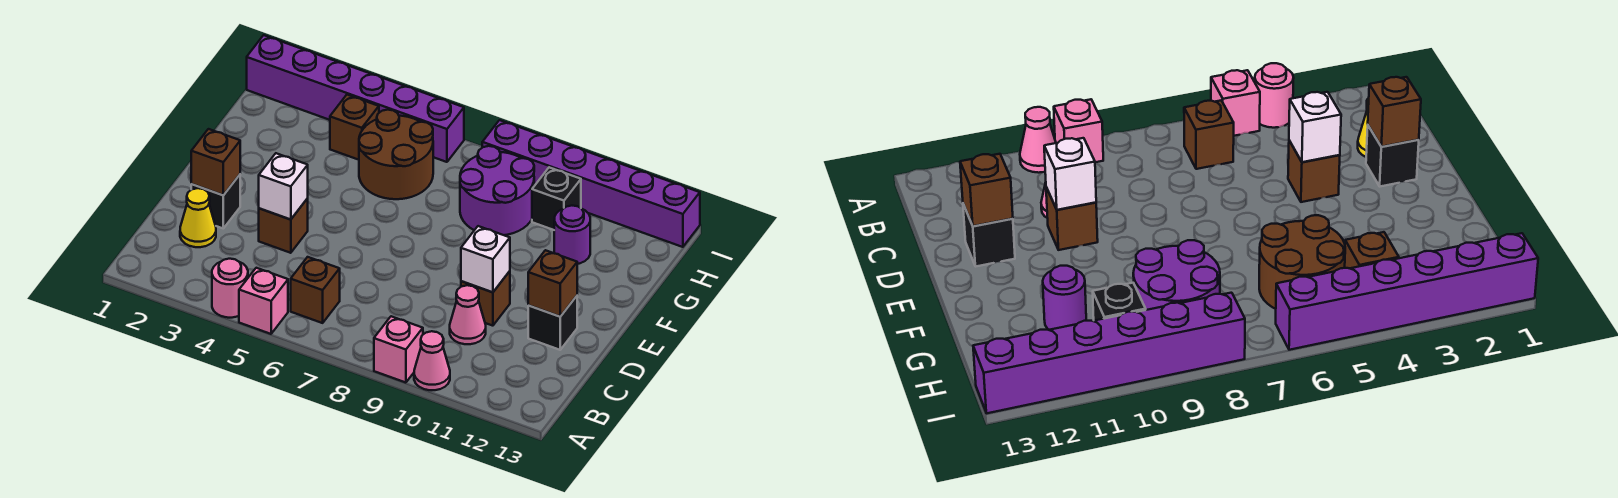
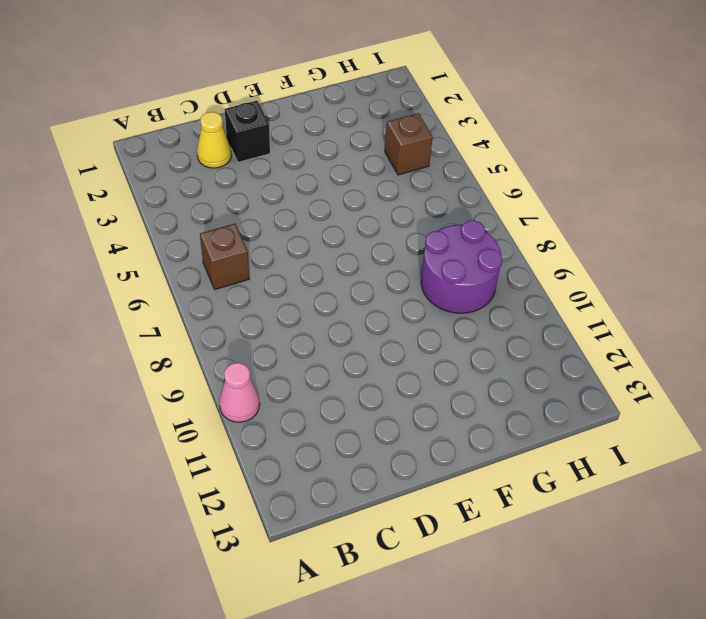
none -> pink 1x1 round brick [212,259,248,318]
none -> pink 1x1 brick [239,268,288,334]
none -> pink 1x1 brick [374,316,423,383]

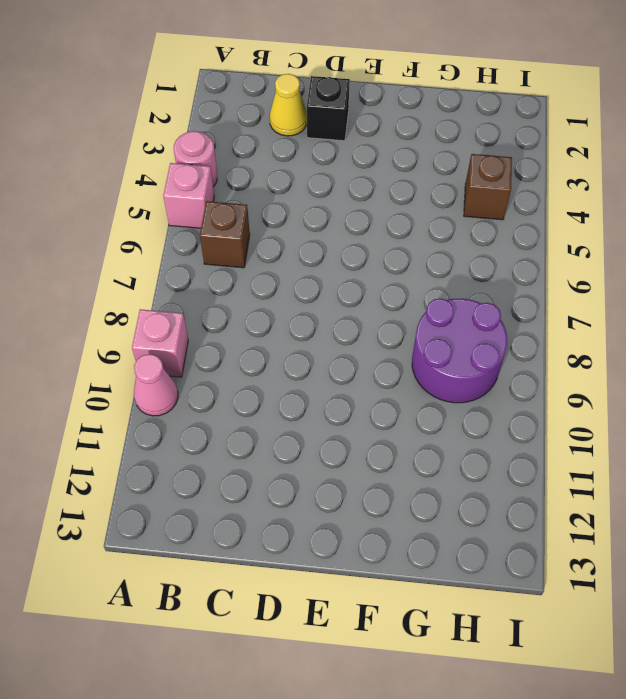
none -> pink 1x1 cone [450,285,486,344]
none -> brown 1x1 brick [259,198,308,253]
none -> brown 1x1 brick [461,271,510,326]

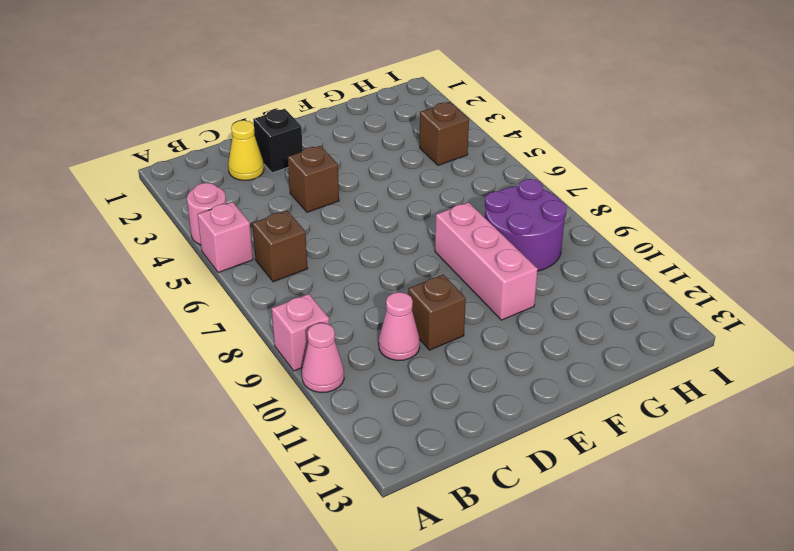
pink 1x3 brick [435,202,538,320] -> none
none -> black 1x1 brick [528,296,577,350]
none -> brown 2x2 round brick [359,110,433,199]
none -> purple 1x1 round brick [554,206,590,264]

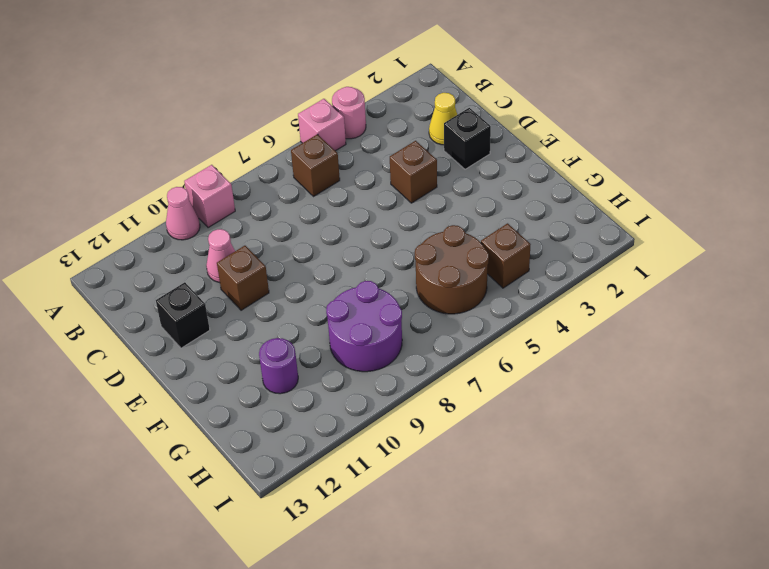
none -> black 1x1 brick [532,167,581,230]
none -> purple 1x6 brick [247,35,464,162]
none -> purple 1x6 brick [482,120,700,247]

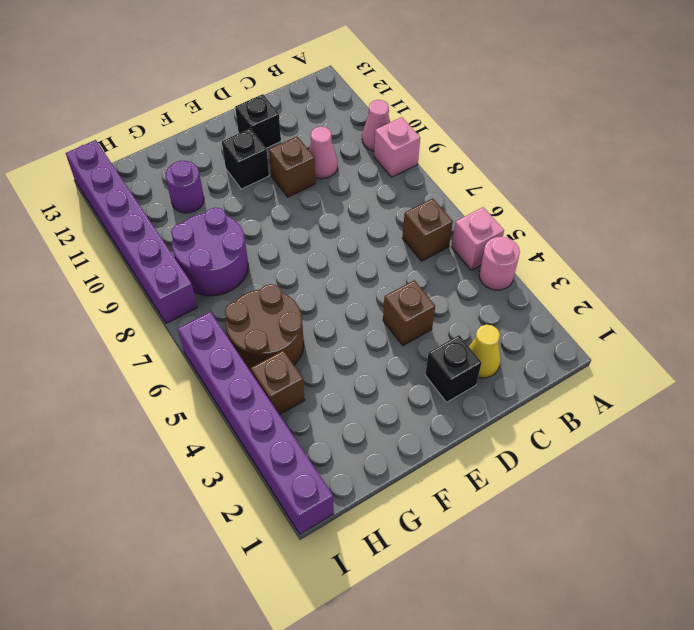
black 1x1 brick [222,129,269,189] -> black 1x1 brick moved to [532,167,581,230]
none -> brown 1x1 brick [191,129,240,195]
none -> white 1x1 brick [259,153,308,220]
none -> white 1x1 brick [461,226,510,292]

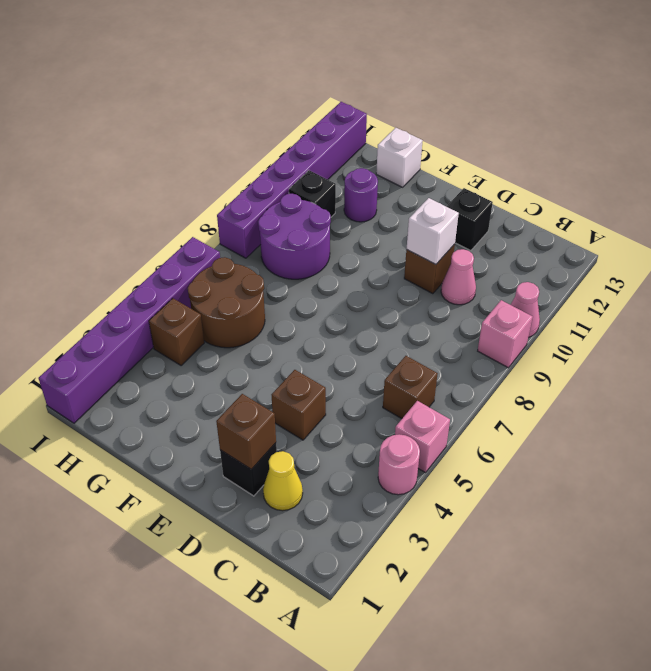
white 1x1 brick [376,128,423,187] -> white 1x1 brick moved to [259,153,308,220]
none -> brown 1x1 brick [528,250,577,317]

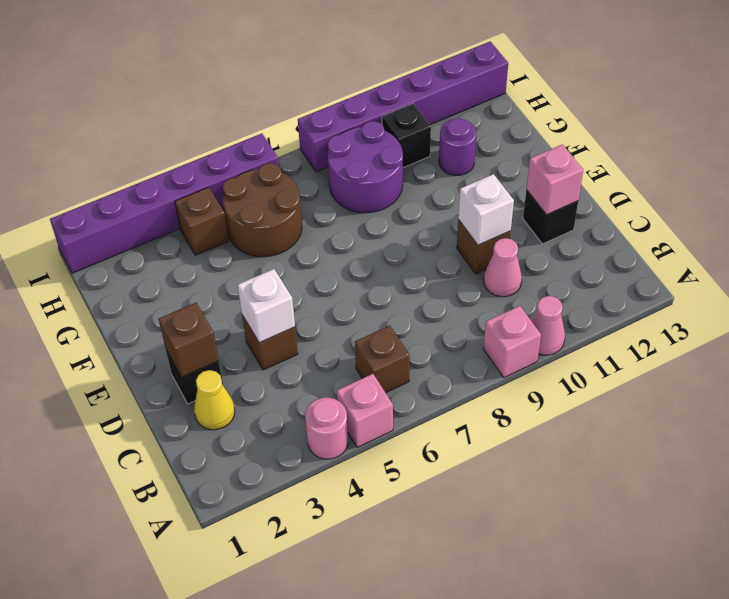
pink 1x1 brick [526,144,583,215] -> brown 1x1 brick [528,250,577,317]

